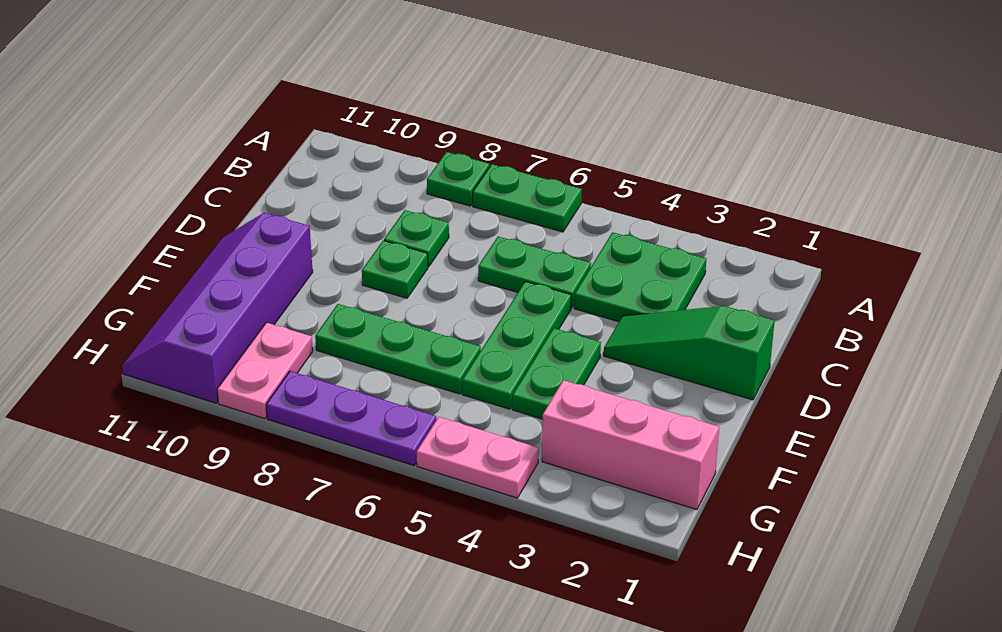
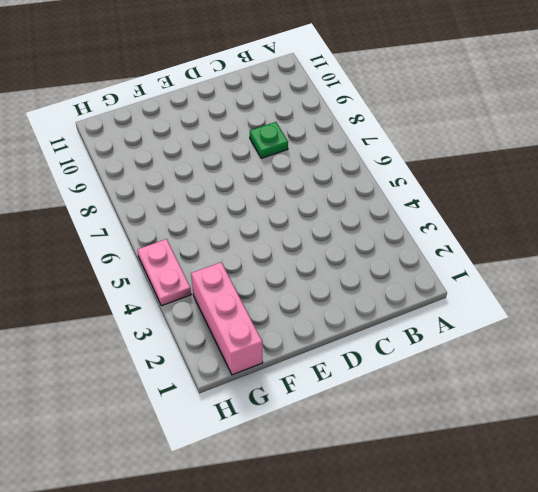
none -> green 1x2 plate [473,164,582,232]
none -> green 1x1 plate [427,152,490,206]
none -> green 2x2 plate [574,232,706,322]

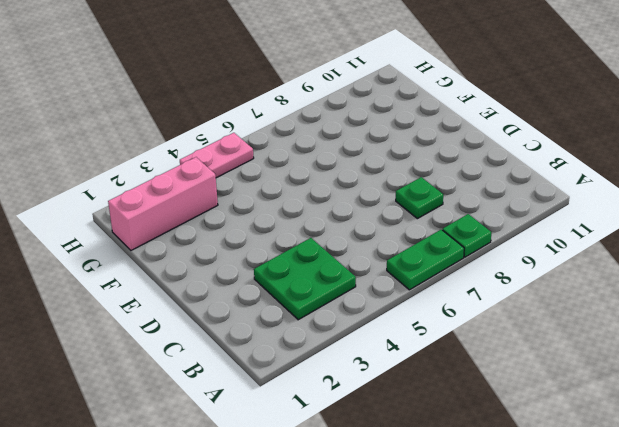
none -> green 1x2 plate [478,237,591,308]
none -> green 1x3 slope [604,306,775,400]
none -> green 1x3 plate [462,281,571,409]

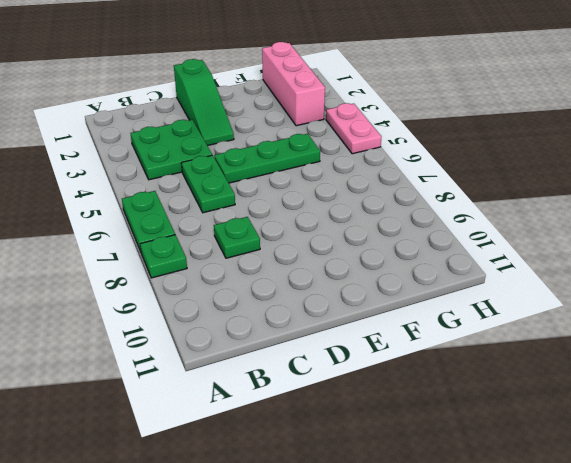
none -> green 1x1 plate [362,241,428,298]
none -> green 1x2 plate [512,328,601,419]
none -> purple 2x4 slope [122,213,313,403]

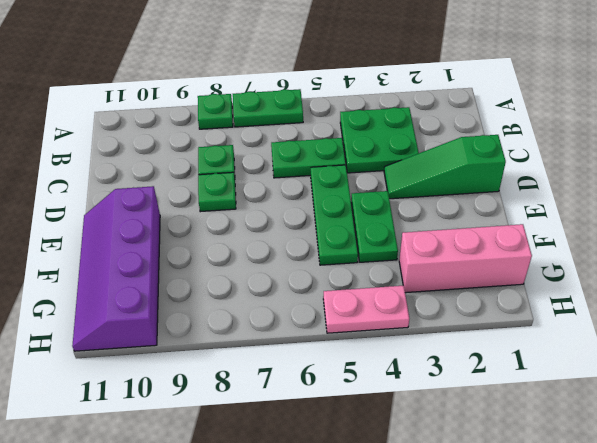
none -> green 1x3 plate [315,304,481,394]
none -> pink 1x2 plate [217,323,313,419]
none -> purple 1x3 plate [266,371,436,465]

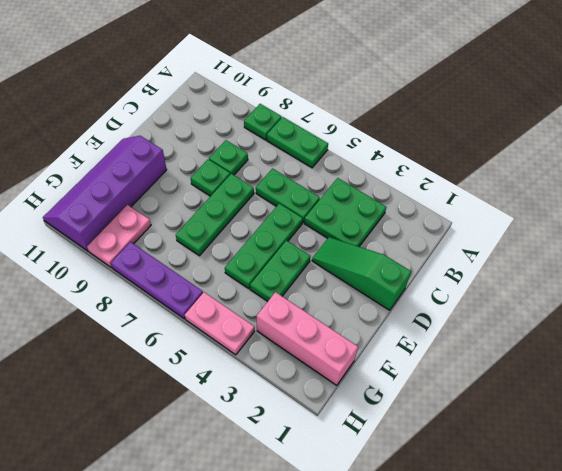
green 1x3 plate [176,174,254,256] -> green 1x3 plate turned to [315,304,481,394]

